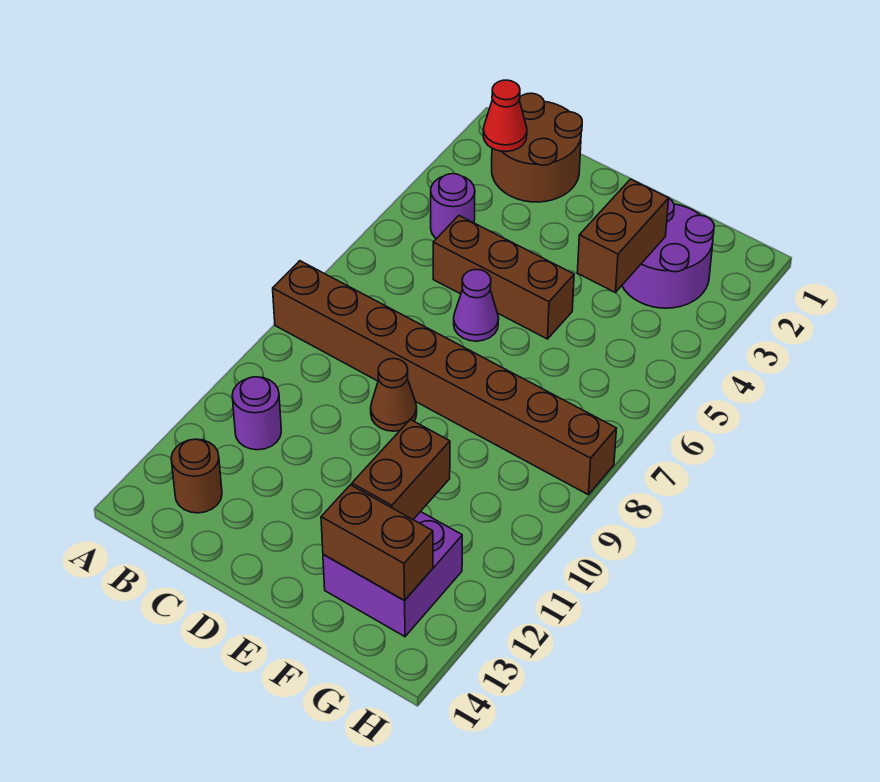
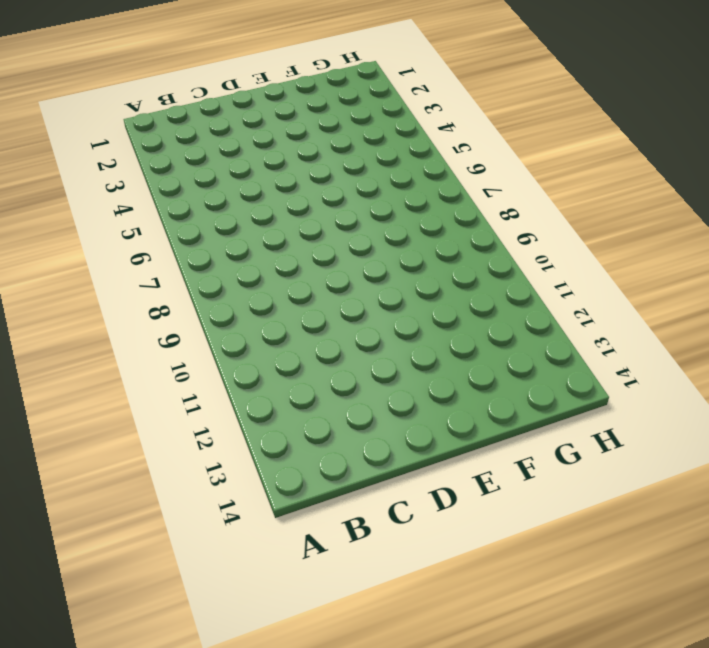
none -> brown 1x8 brick [273,261,617,494]
none -> brown 2x2 round brick [492,93,582,202]
none -> purple 1x1 round brick [431,174,475,239]

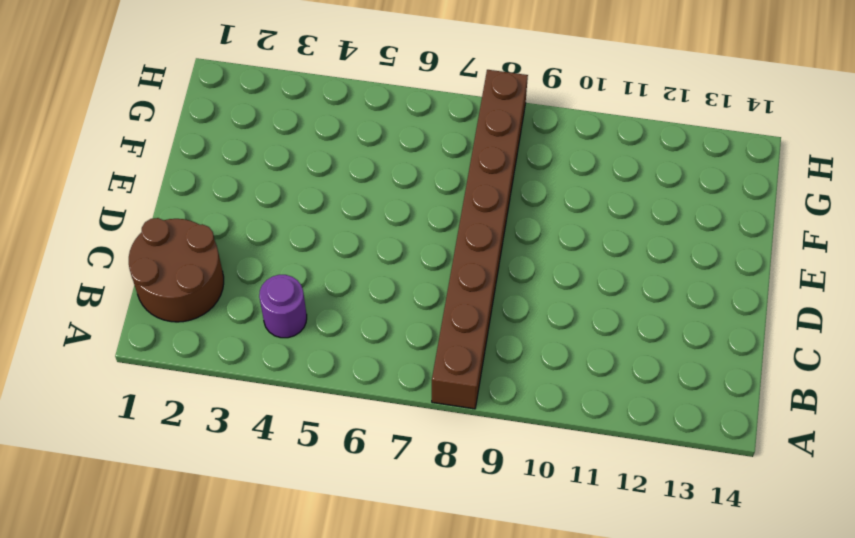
none -> purple 1x1 round brick [232,377,281,450]
none -> brown 1x1 round brick [171,439,222,513]
none -> brown 1x3 brick [433,216,574,339]

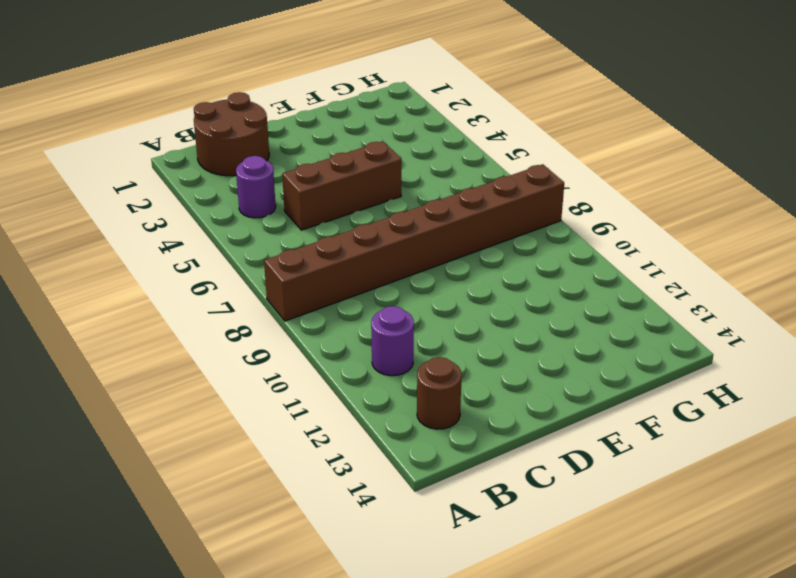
none -> purple 1x1 cone [454,270,499,341]
none -> brown 1x1 cone [371,359,417,431]
none -> purple 2x2 round brick [622,199,714,308]

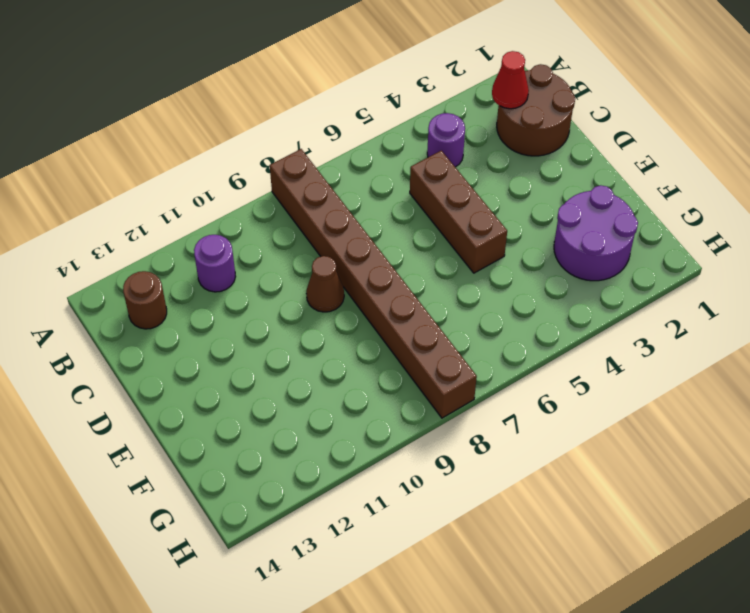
none -> purple 1x1 cone [454,270,499,341]
none -> purple 2x2 brick [323,512,462,637]
none -> brown 1x2 brick [577,179,669,292]

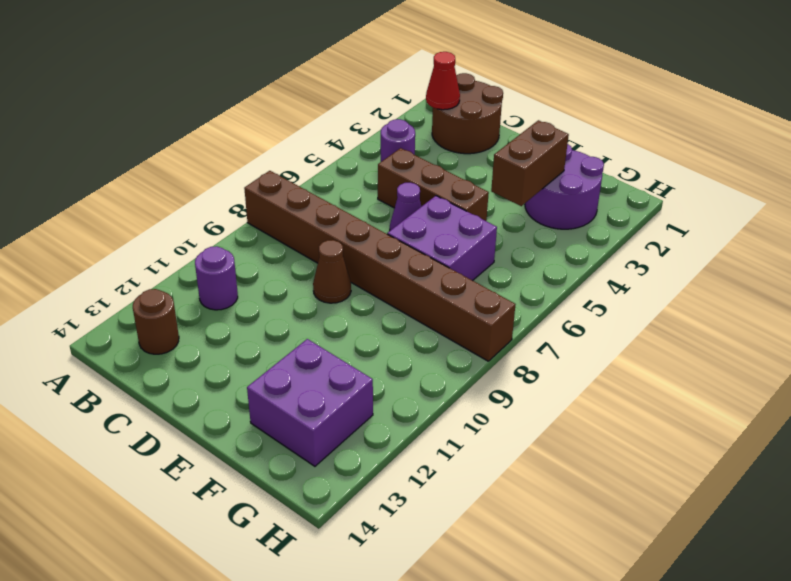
purple 2x2 brick [387,196,497,281] -> none
none -> brown 1x2 brick [352,419,450,519]
none -> brown 1x2 brick [321,485,433,601]

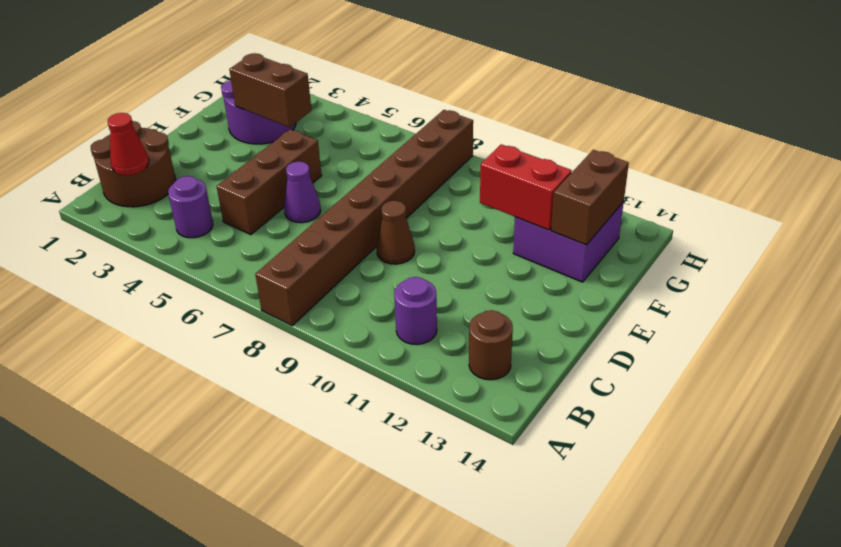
red 1x2 brick [480,144,572,230] -> brown 1x2 brick [352,419,450,519]

